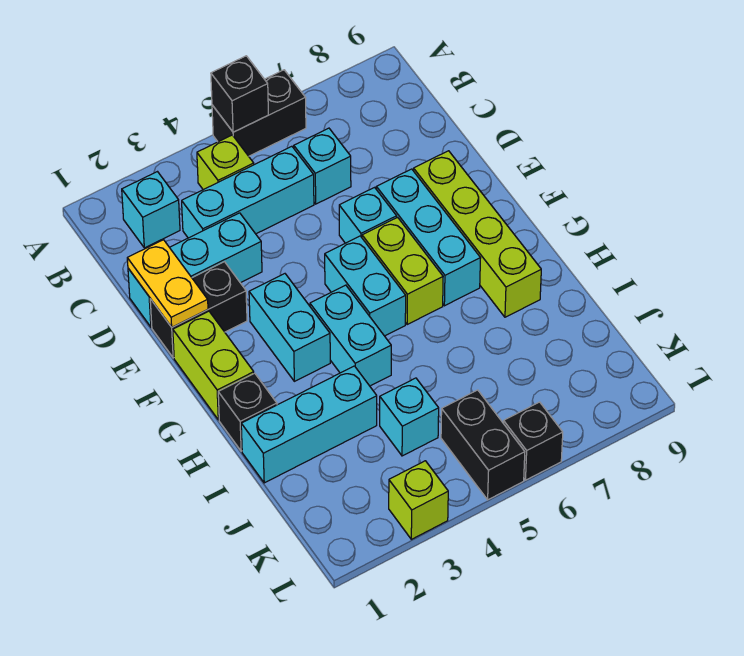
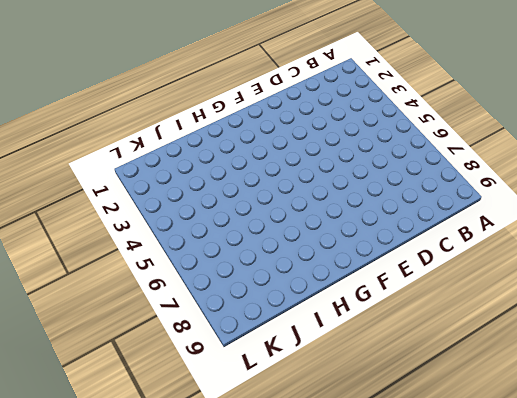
none -> black 1x2 brick [212,70,306,156]
none -> cyan 1x1 brick [122,172,180,248]
none -> lime 1x1 brick [197,135,254,190]

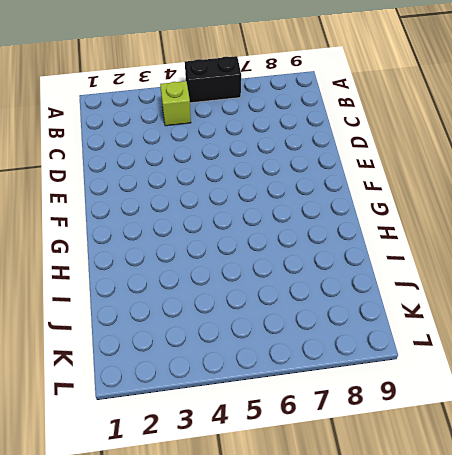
none -> cyan 1x1 brick [122,172,180,248]
none -> cyan 1x3 brick [182,146,314,238]
none -> cyan 1x1 brick [294,128,351,204]

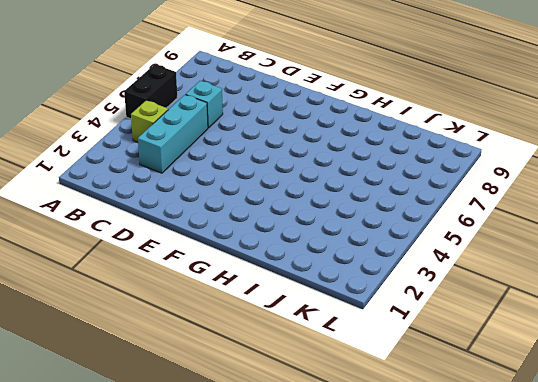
none -> cyan 1x1 brick [122,172,180,248]
none -> cyan 1x3 brick [128,213,262,327]
none -> black 1x2 brick [150,262,247,358]

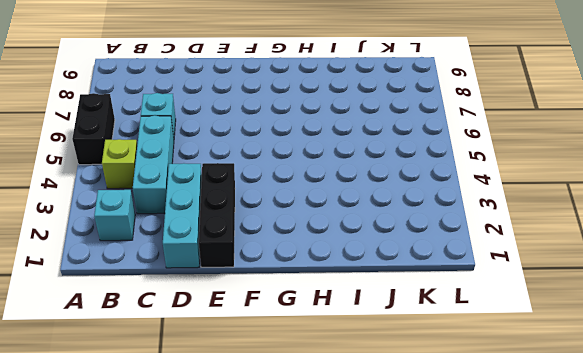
black 1x3 brick [199,163,235,267] -> black 1x2 brick [150,262,247,358]
none -> cyan 1x1 brick [339,187,397,243]
none -> cyan 1x3 brick [376,169,480,306]
none -> lime 1x4 brick [414,151,541,317]

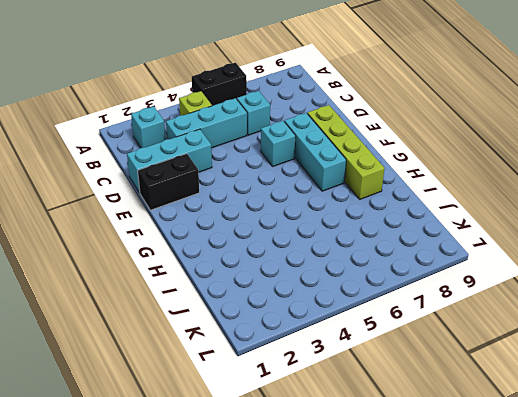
none -> lime 1x2 brick [173,311,254,420]
none -> cyan 1x2 brick [249,274,330,381]
none -> cyan 1x2 brick [325,236,406,336]

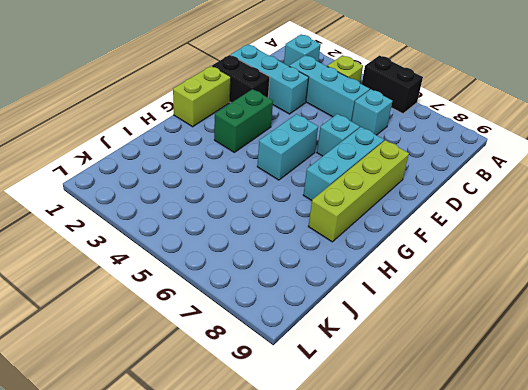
green 1x2 brick [214,89,273,152] -> cyan 1x2 brick [249,274,330,381]
none -> lime 1x2 brick [362,217,443,324]
none -> cyan 1x2 brick [310,285,391,386]
none -> black 1x1 brick [218,373,277,451]

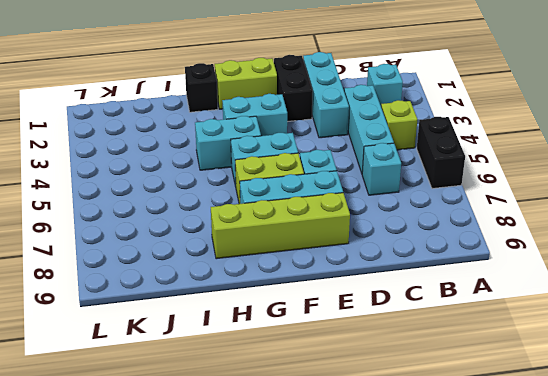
none -> cyan 1x3 brick [241,366,377,483]
none -> cyan 1x1 brick [380,378,439,456]
none -> black 1x2 brick [441,390,525,500]

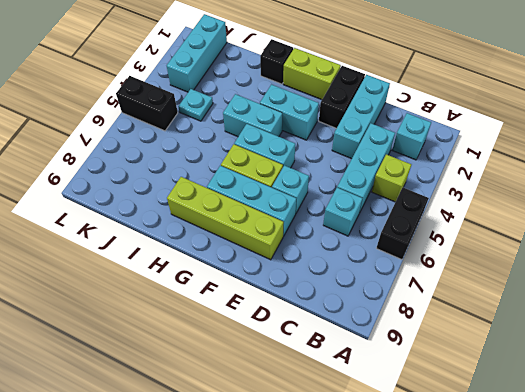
cyan 1x1 plate [178,89,213,121] -> cyan 1x1 brick [380,378,439,456]
cyan 1x3 brick [167,14,227,92] -> cyan 1x3 brick moved to [241,366,377,483]
none -> lime 1x1 brick [389,461,448,539]
none -> black 1x1 brick [504,402,563,480]
none -> black 1x1 brick [211,56,268,132]

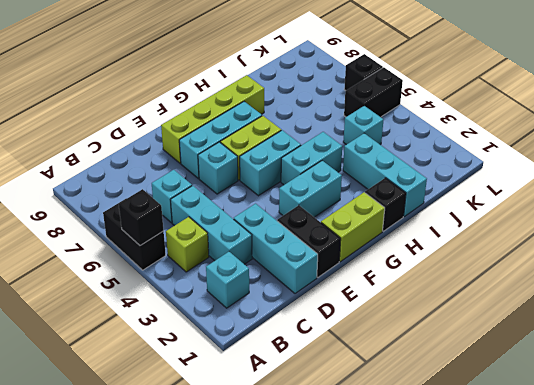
none -> lime 1x1 brick [389,461,448,539]
none -> yellow 1x2 plate [127,240,208,327]

